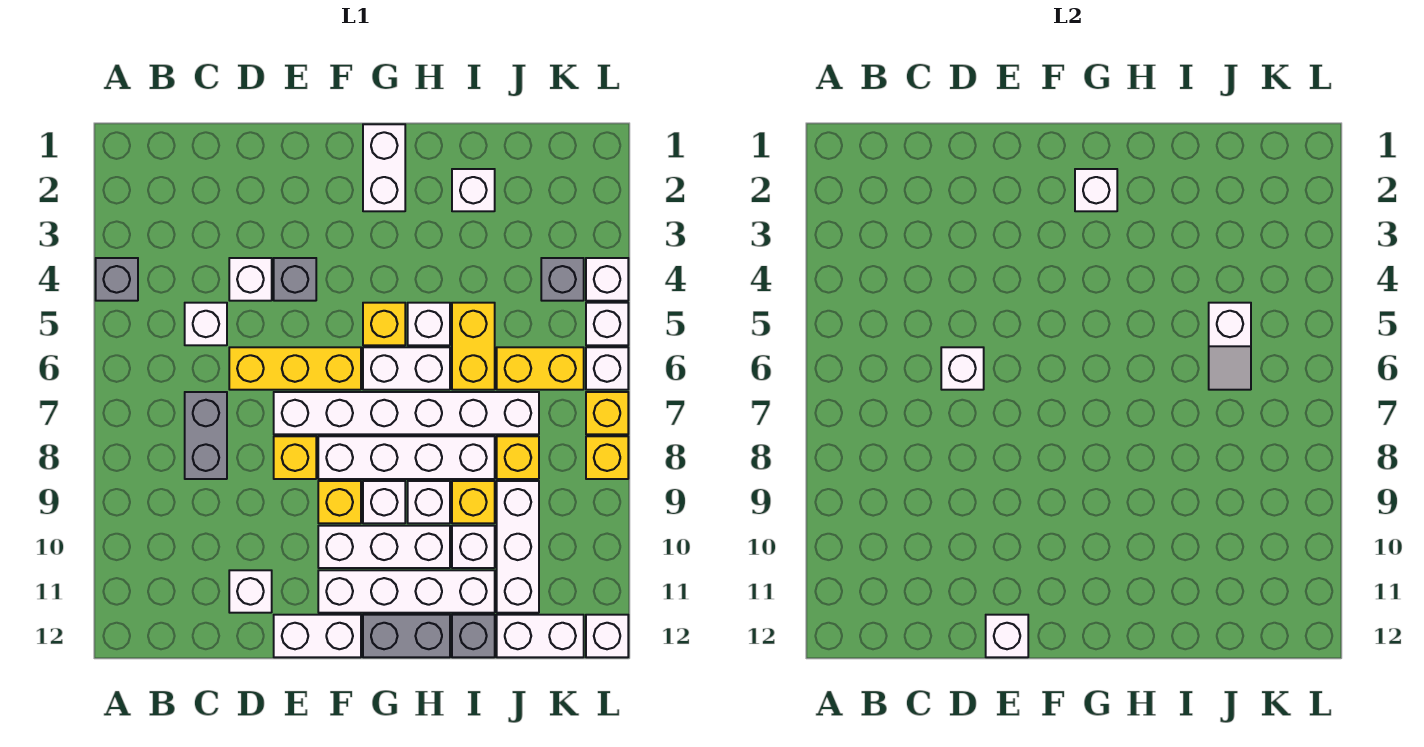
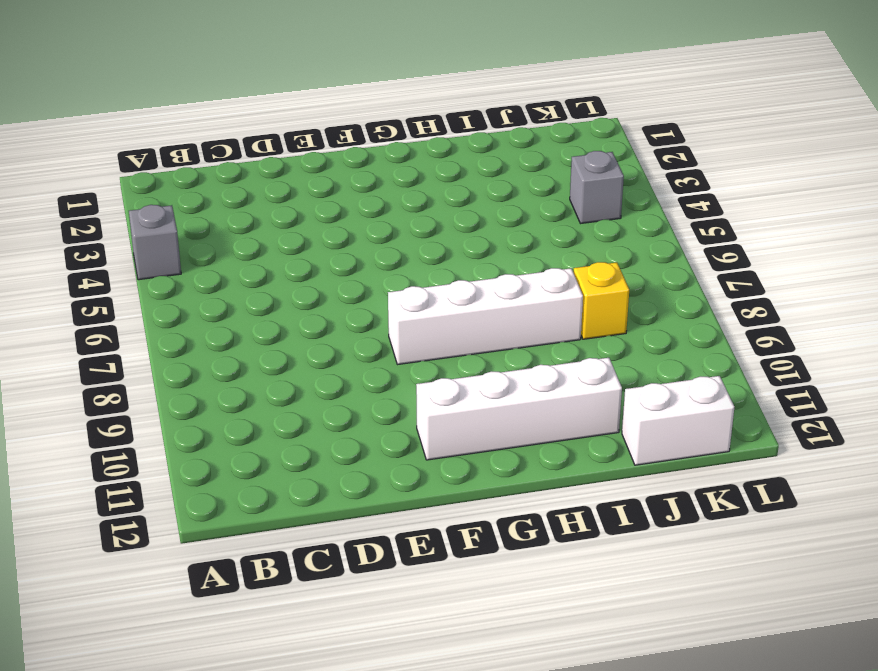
none -> white 1x1 brick [185,303,227,345]
none -> grey 1x2 brick [185,392,227,479]
none -> white 1x1 brick [229,258,272,301]
none -> yellow 1x3 brick [229,347,361,390]

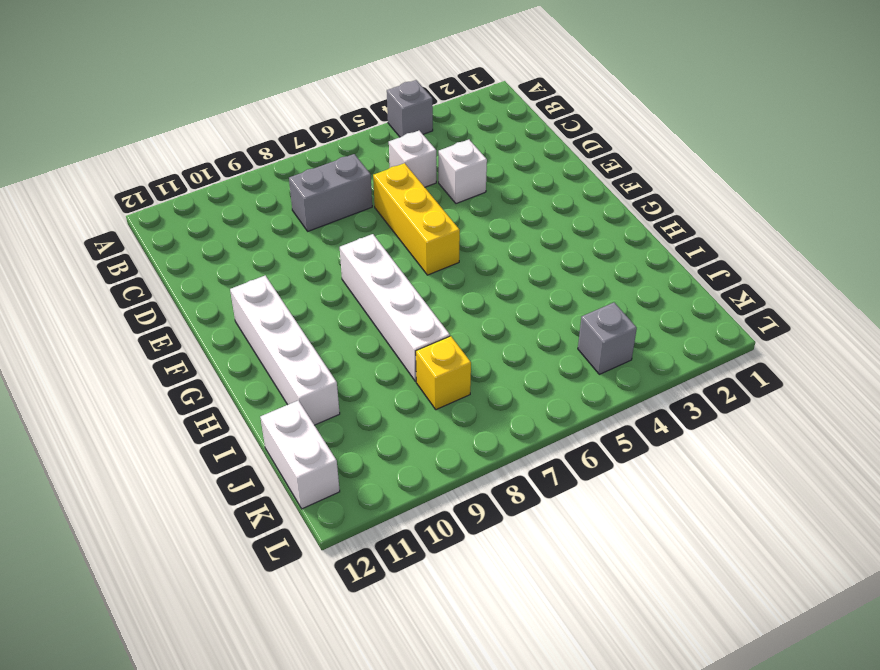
none -> white 1x1 brick [229,570,272,613]
none -> grey 1x1 brick [274,258,316,301]
none -> white 1x6 brick [274,392,539,434]
none -> yellow 1x1 brick [274,436,316,479]

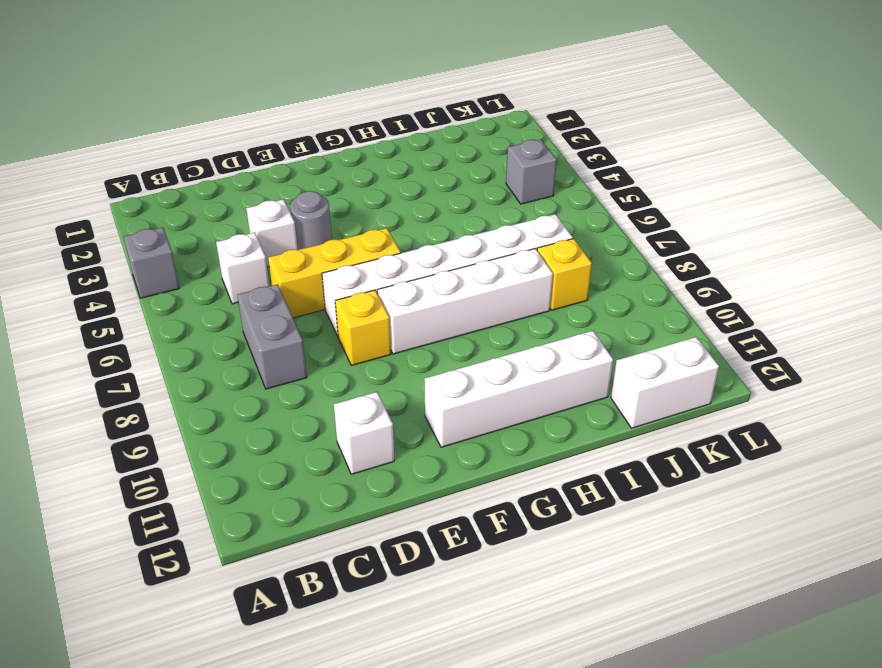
grey 1x1 round brick [290,191,332,250] -> grey 1x1 brick [274,258,316,301]
none -> white 1x2 brick [274,615,361,657]
none -> yellow 1x1 brick [318,481,361,523]
none -> white 1x3 brick [318,526,450,568]
none -> white 1x2 brick [363,124,405,211]

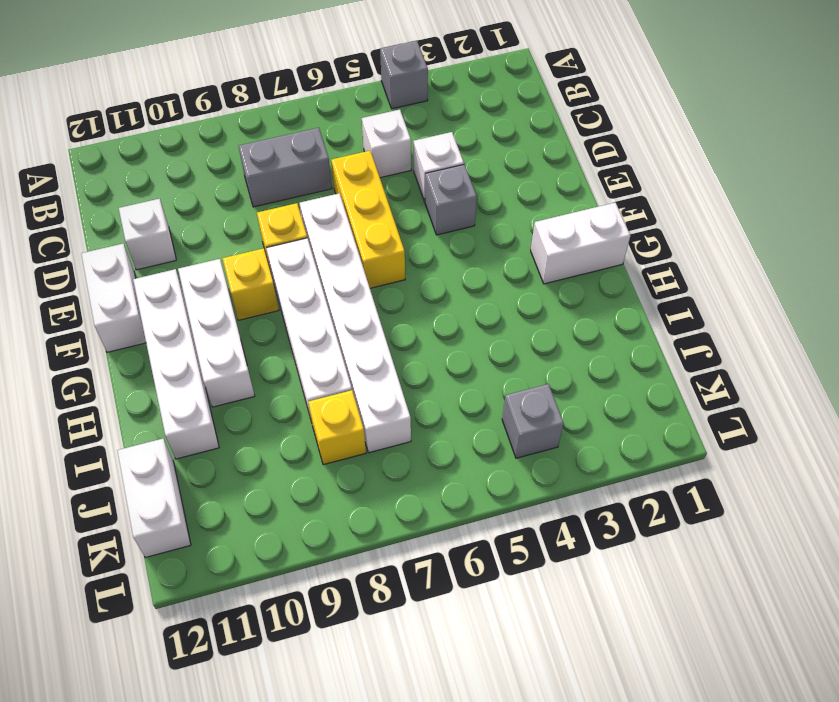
none -> yellow 1x1 brick [363,303,405,345]
none -> white 1x2 brick [363,347,450,390]
none -> white 1x1 brick [363,481,405,523]
none -> grey 1x2 brick [363,615,450,657]

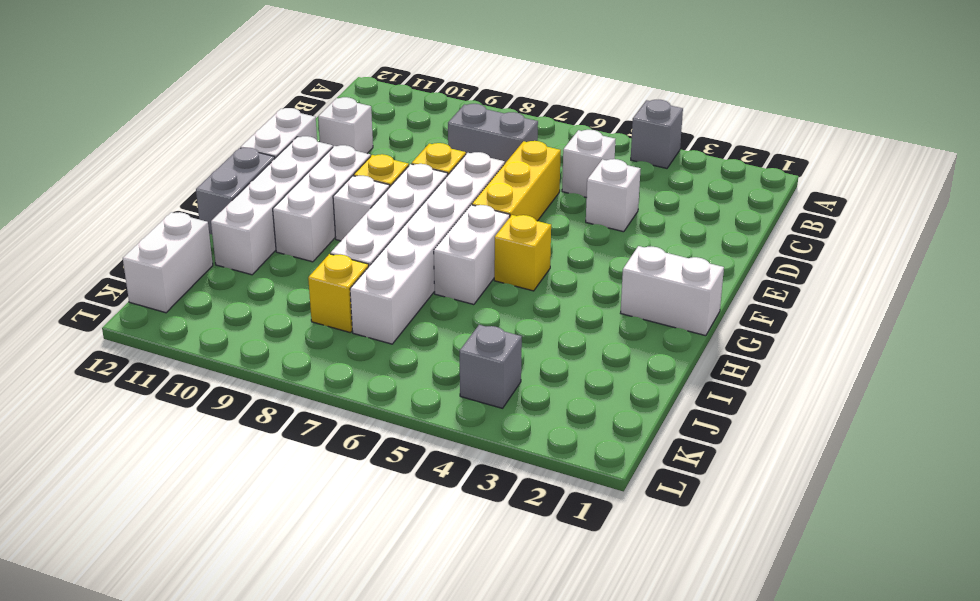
none -> grey 1x1 brick [274,258,316,301]
none -> white 1x1 brick [408,303,450,345]
none -> white 1x1 brick [408,481,450,523]
none -> white 1x1 brick [452,169,495,211]

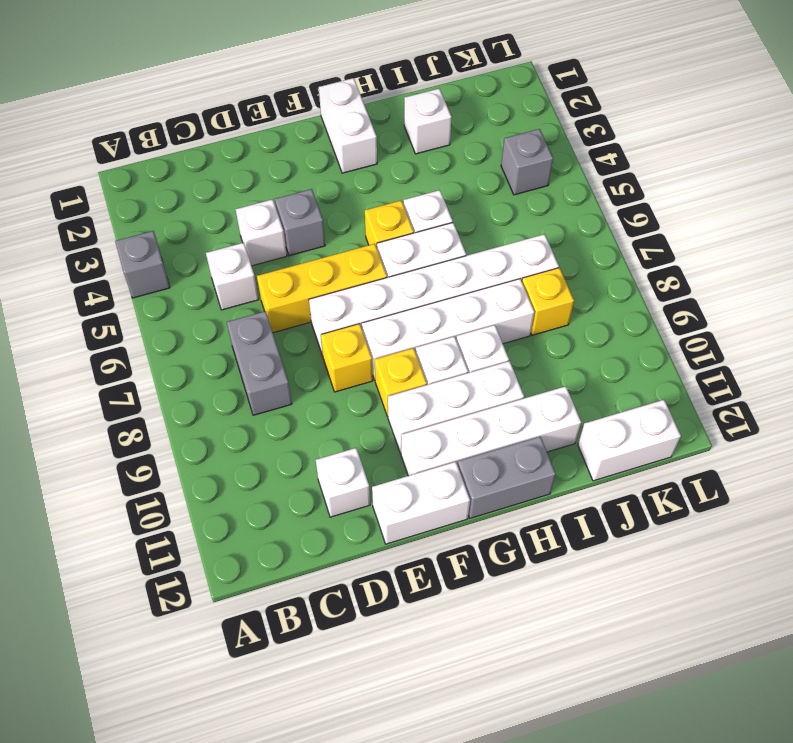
none -> yellow 1x2 brick [452,303,495,390]
none -> yellow 1x1 brick [452,481,495,523]
none -> white 1x1 brick [452,526,495,568]
none -> grey 1x1 brick [452,615,495,657]

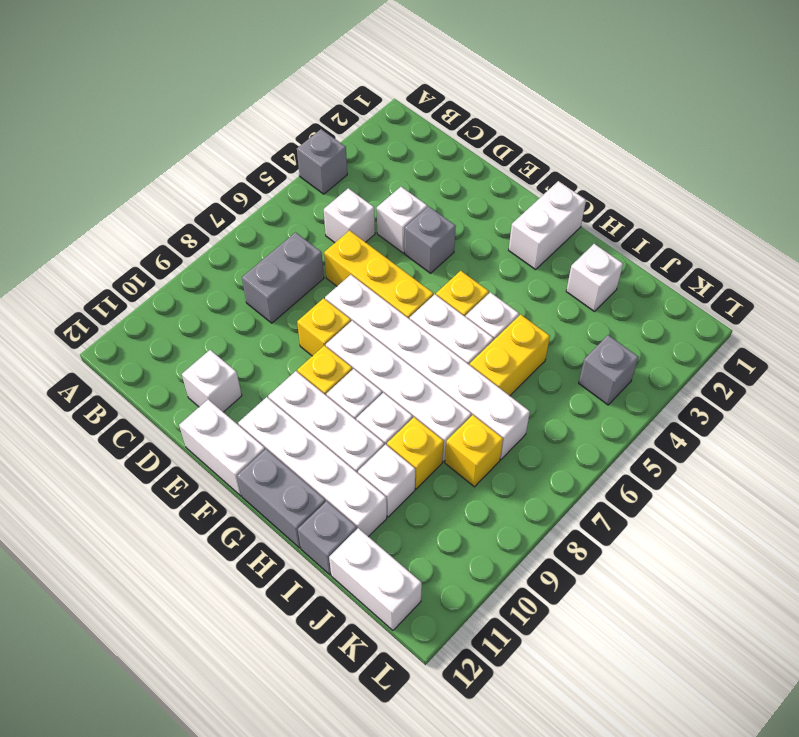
none -> yellow 1x2 brick [497,347,584,390]
none -> white 1x3 brick [497,481,539,613]
none -> white 1x1 brick [586,258,628,301]
none -> white 1x1 brick [586,303,628,345]

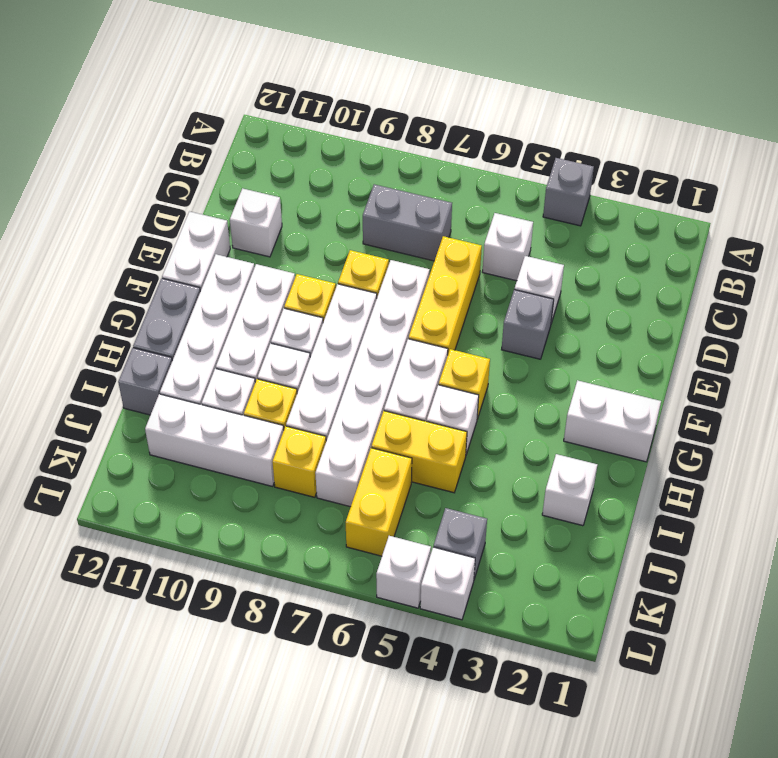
none -> white 1x2 brick [497,615,584,657]
none -> white 1x1 brick [586,347,628,390]
none -> yellow 1x1 brick [586,392,628,434]
none -> yellow 1x1 brick [586,436,628,479]

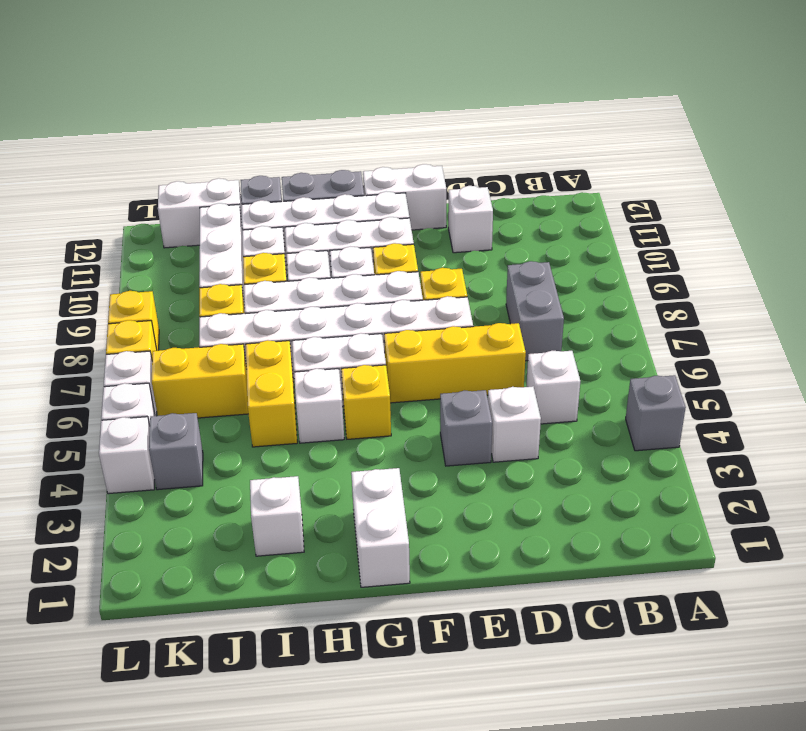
none -> white 1x1 brick [586,615,628,657]
none -> white 1x1 brick [941,347,984,390]
none -> white 1x1 brick [986,615,1028,657]
none -> white 1x1 brick [1075,169,1117,211]

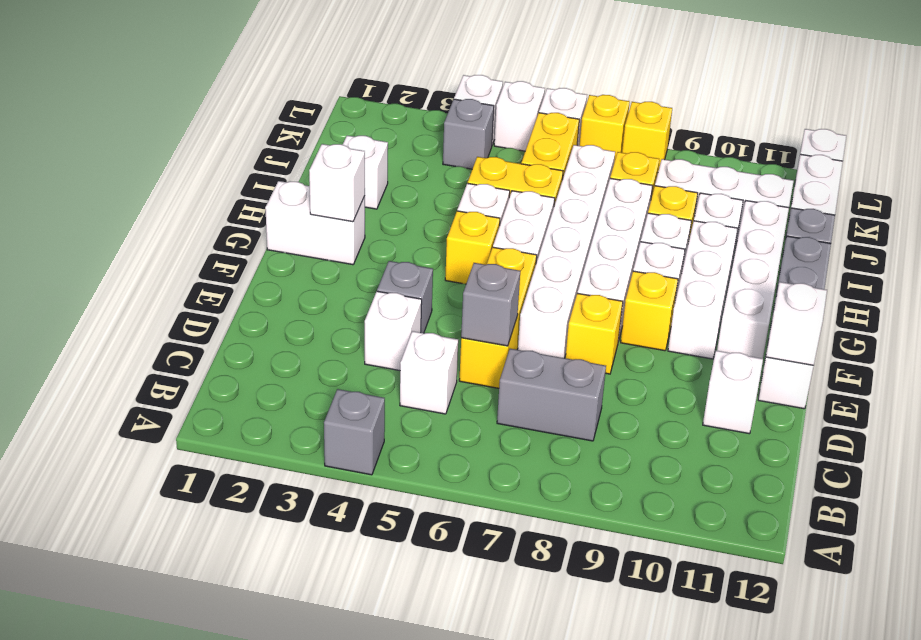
grey 1x1 brick [461,263,520,346] -> white 1x1 brick [941,347,984,390]
none -> white 1x2 slope [1209,303,1251,390]

